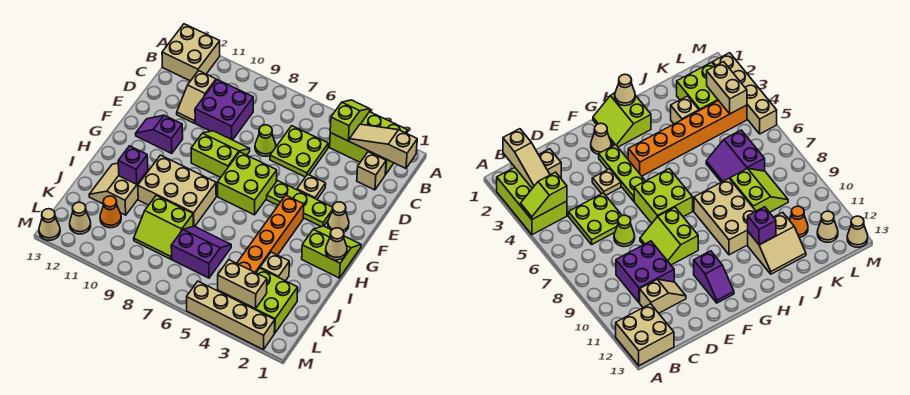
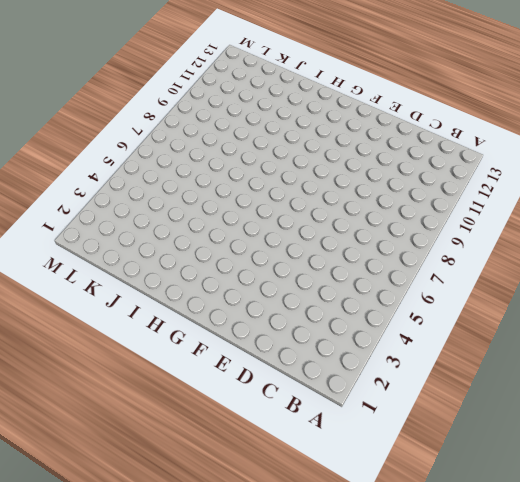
none -> lime 2x3 brick [330,112,408,174]
none -> tan 2x2 brick [162,24,220,81]
none -> tan 1x1 brick [357,152,386,190]
none -> lime 2x2 plate [270,126,328,177]

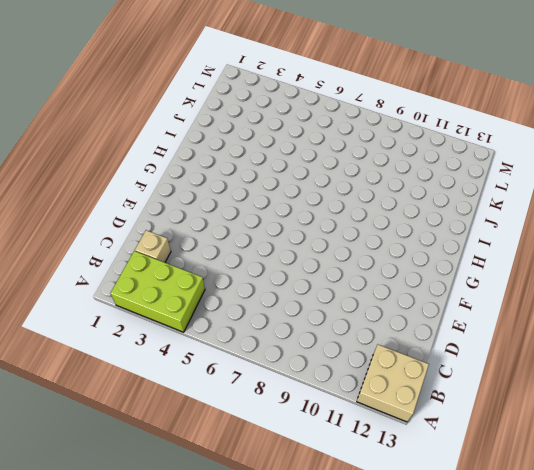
none -> lime 2x2 plate [270,126,328,177]
none -> purple 2x2 brick [195,80,253,140]
none -> tan 1x2 slope [177,71,216,123]
none -> lime 1x1 cone [255,125,276,156]

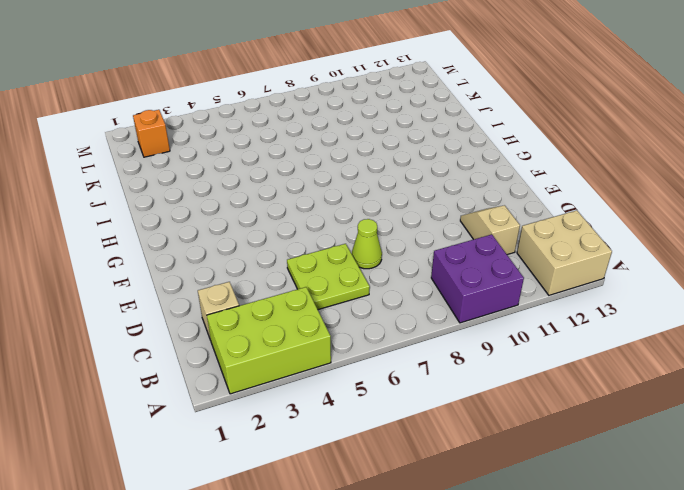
purple 2x2 brick [431,234,524,323] -> purple 2x2 brick moved to [195,80,253,140]
orange 1x1 brick [133,110,170,157] -> lime 2x2 brick [237,268,298,333]
none -> tan 1x1 plate [297,174,326,199]
none -> lime 2x2 slope [191,131,250,177]
none -> tan 1x1 cone [328,202,349,232]
none -> lime 1x3 plate [267,181,333,227]

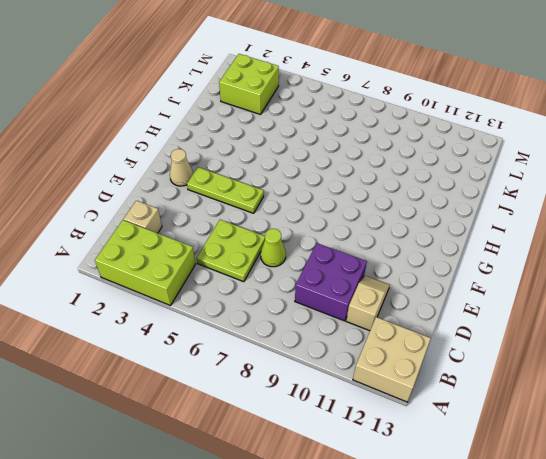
none -> tan 1x1 plate [297,174,326,199]
none -> lime 2x2 slope [191,131,250,177]
none -> lime 2x2 brick [218,152,277,215]
none -> purple 1x2 slope [136,115,183,154]

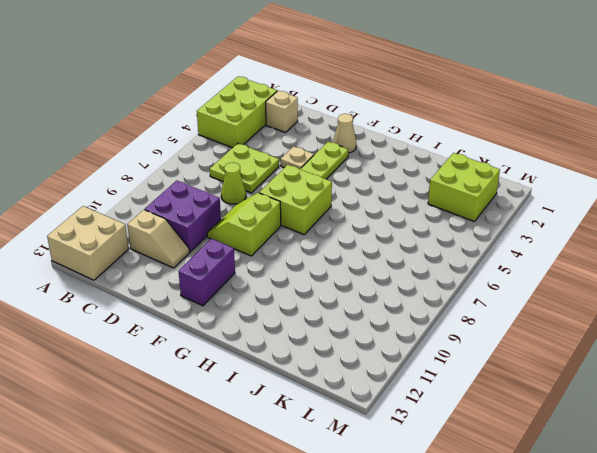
purple 1x2 brick [179,239,235,306] -> purple 1x2 slope [136,115,183,154]
none -> lime 2x2 slope [302,226,361,278]
none -> orange 1x6 brick [218,195,304,300]
none -> tan 2x3 brick [138,155,216,226]
none -> tan 2x2 slope [89,163,148,215]

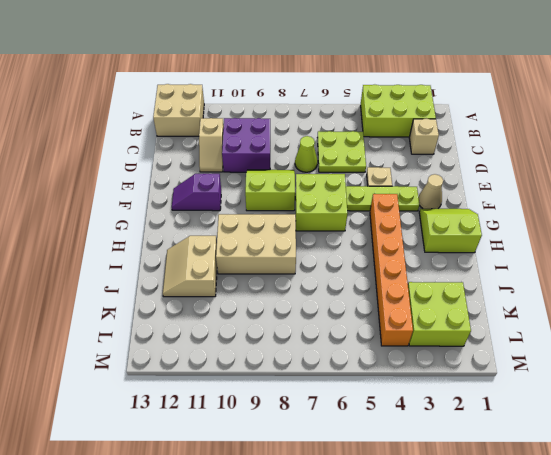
none -> tan 1x1 brick [260,252,289,281]
none -> purple 2x2 slope [171,226,231,278]
none -> lime 2x2 slope [134,195,193,259]
none -> orange 1x1 cone [100,196,121,228]

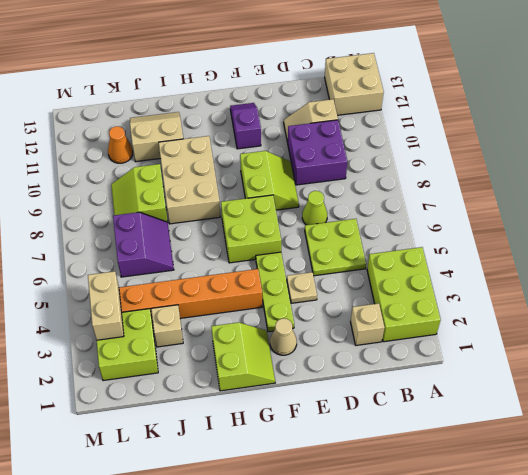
none -> tan 1x1 cone [70,202,91,234]
none -> tan 1x4 brick [187,281,275,349]
none -> tan 1x1 cone [39,209,60,240]
none -> lime 1x2 slope [330,100,370,141]

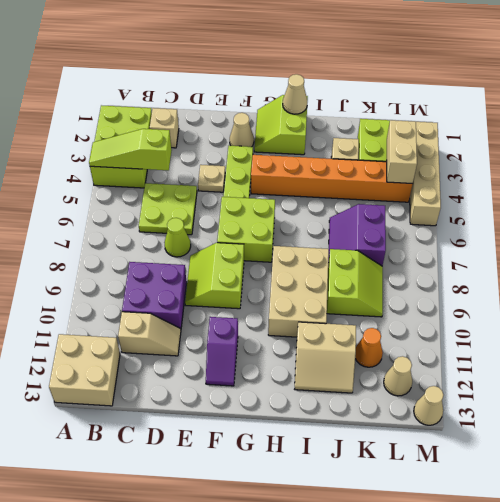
lime 1x3 slope [89,129,172,170] -> lime 1x2 slope [330,100,370,141]
none -> tan 1x3 slope [349,124,417,168]
none -> purple 1x1 brick [118,146,148,184]

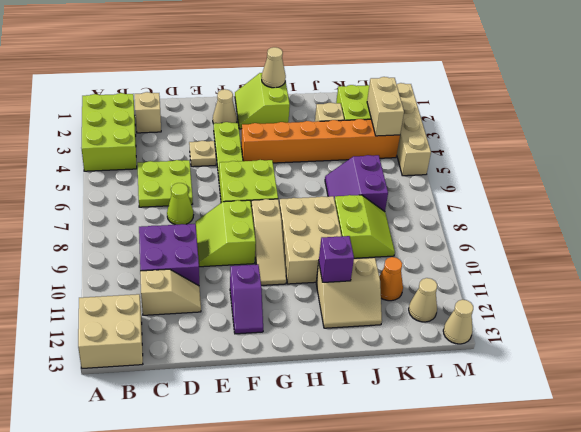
tan 1x3 slope [251,199,286,285] -> tan 1x3 slope moved to [349,124,417,168]
none -> lime 1x2 slope [330,100,370,141]

